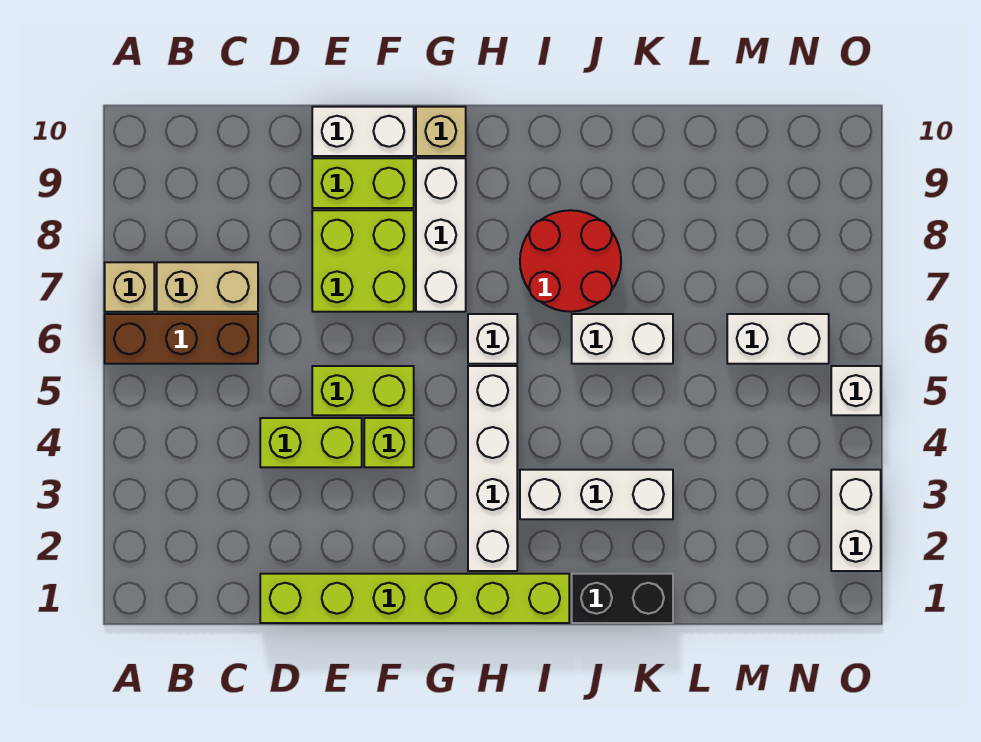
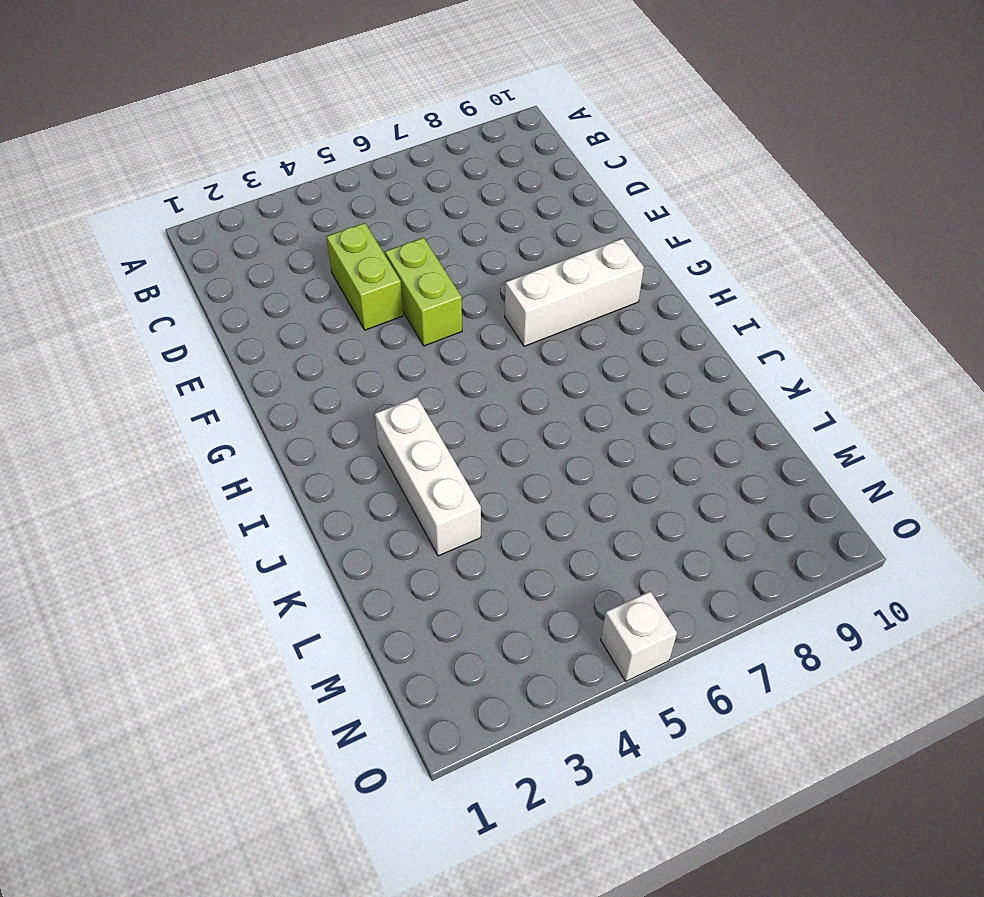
none -> brown 1x3 brick [105,314,258,364]
none -> tan 1x1 brick [105,262,154,312]
none -> tan 1x2 brick [157,262,258,312]

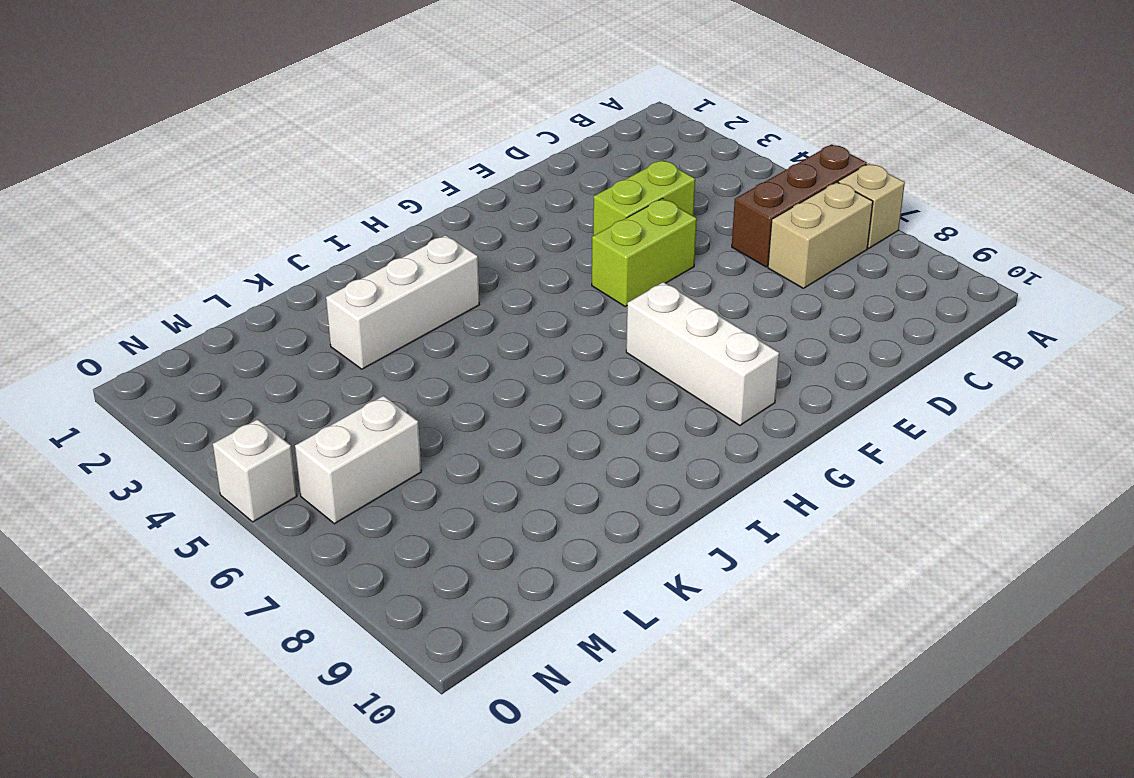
none -> lime 1x6 brick [260,574,569,623]
none -> lime 2x2 brick [312,210,414,312]
none -> lime 1x2 brick [312,158,414,208]

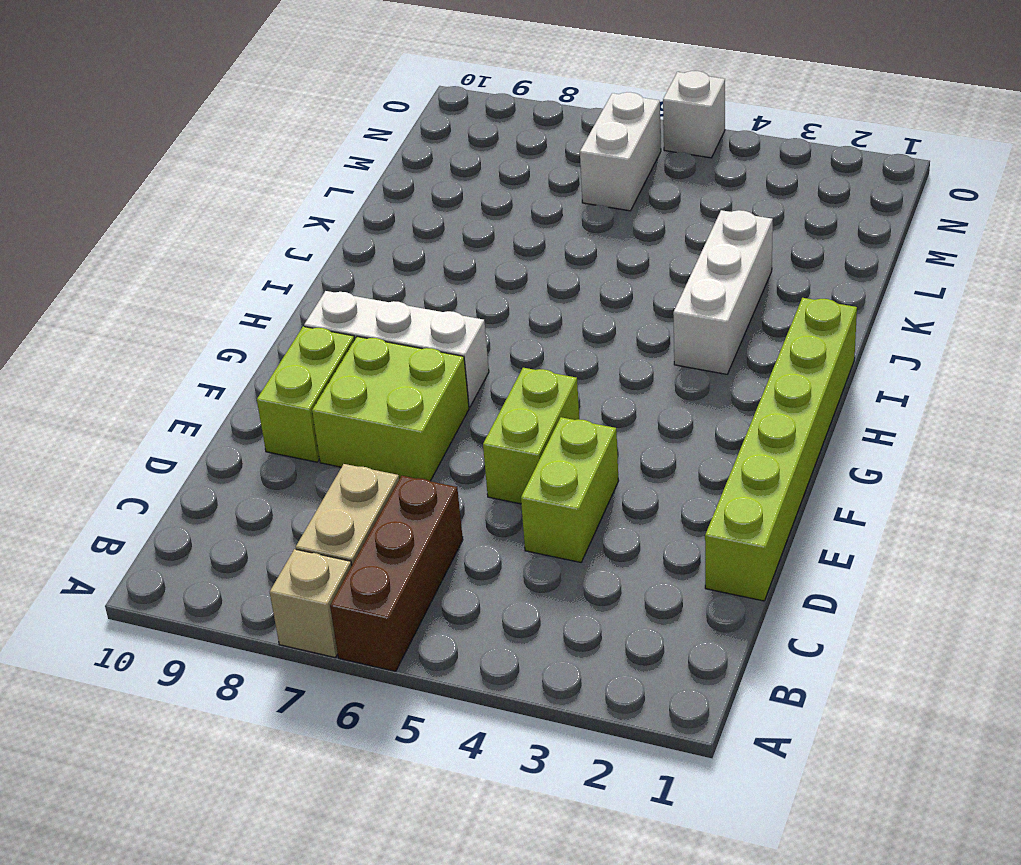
none -> white 1x2 brick [312,107,414,156]
none -> lime 1x1 brick [364,418,414,467]
none -> tan 1x1 brick [416,107,466,156]

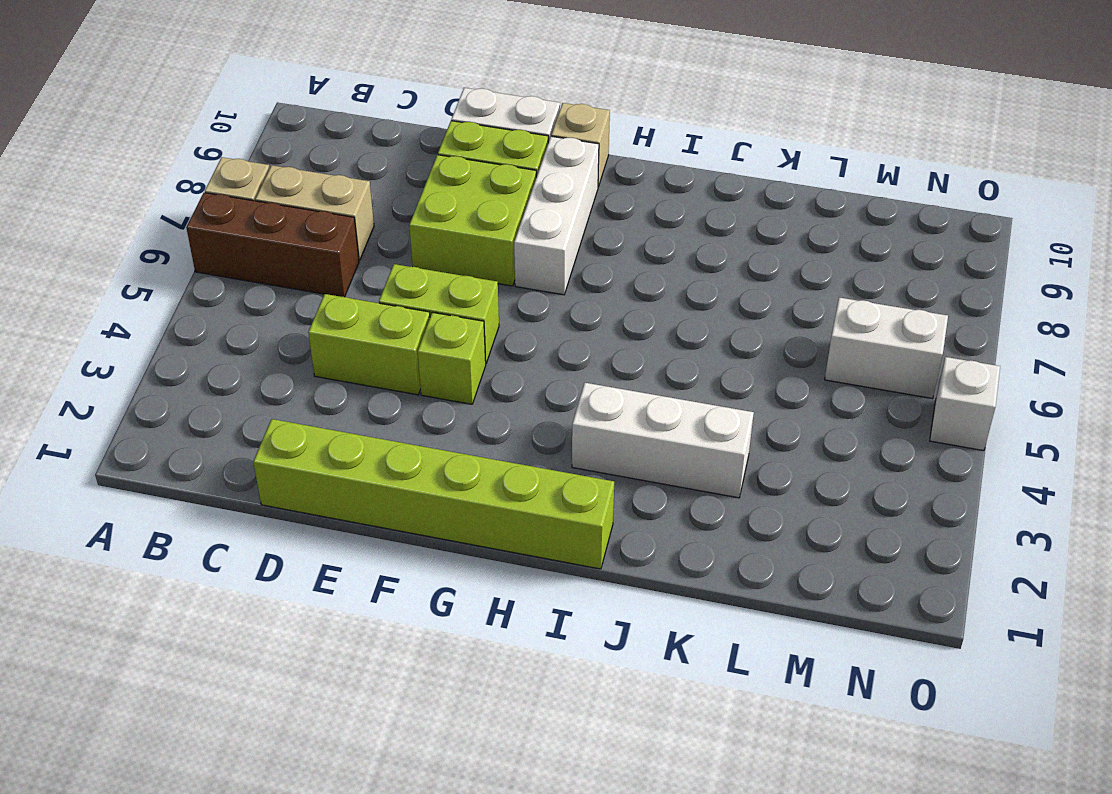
none -> white 1x4 brick [468,366,517,571]
none -> white 1x1 brick [468,314,517,364]
none -> red 2x2 round brick [520,210,621,312]

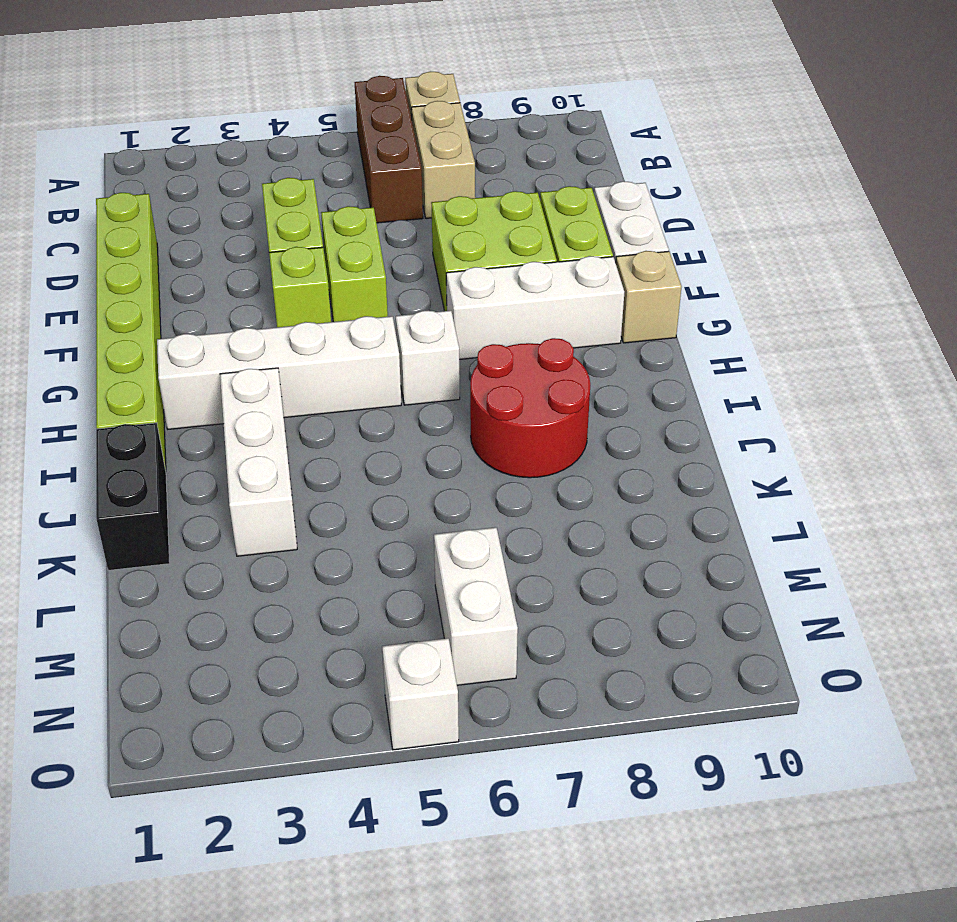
none -> white 1x2 brick [572,314,673,364]
none -> white 1x2 brick [831,470,881,571]

